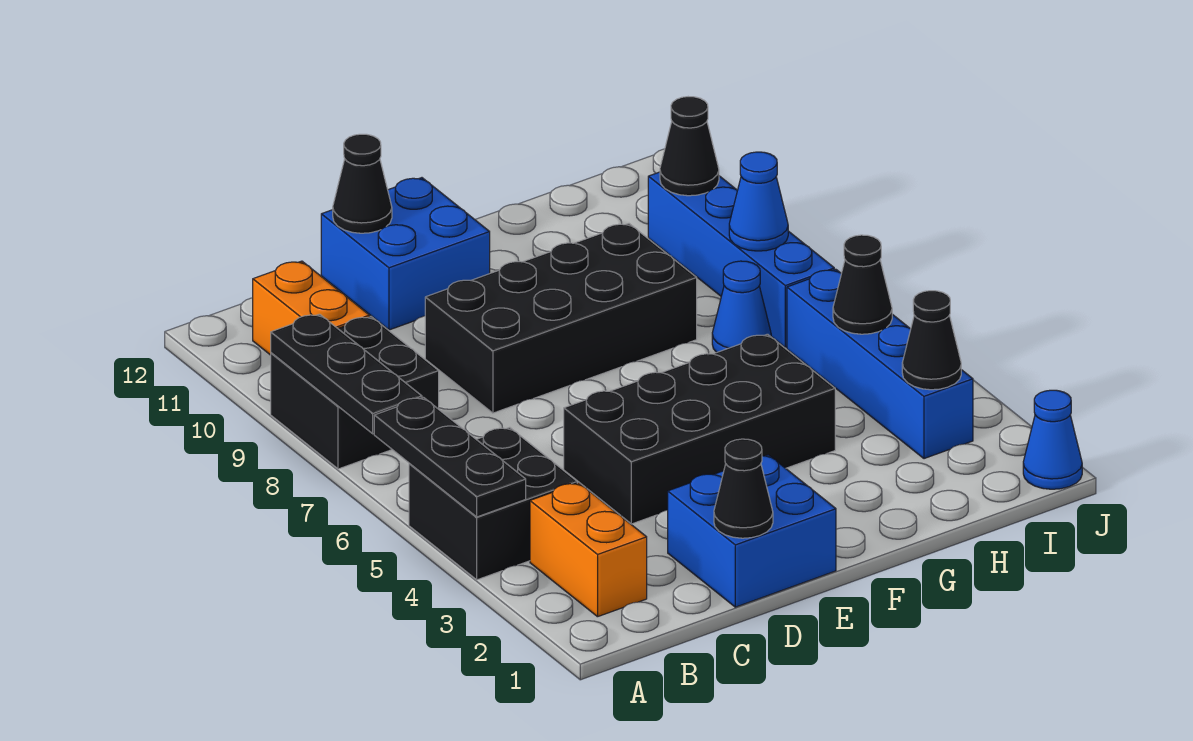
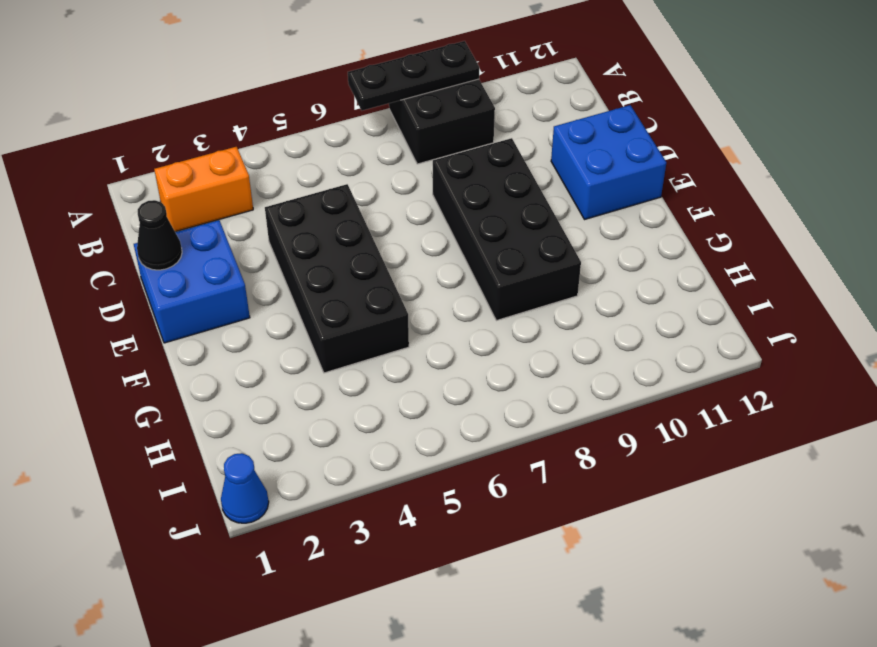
none -> black 2x2 brick [409,427,577,580]
none -> orange 1x2 brick [253,261,370,355]
none -> blue 1x1 cone [712,261,771,352]

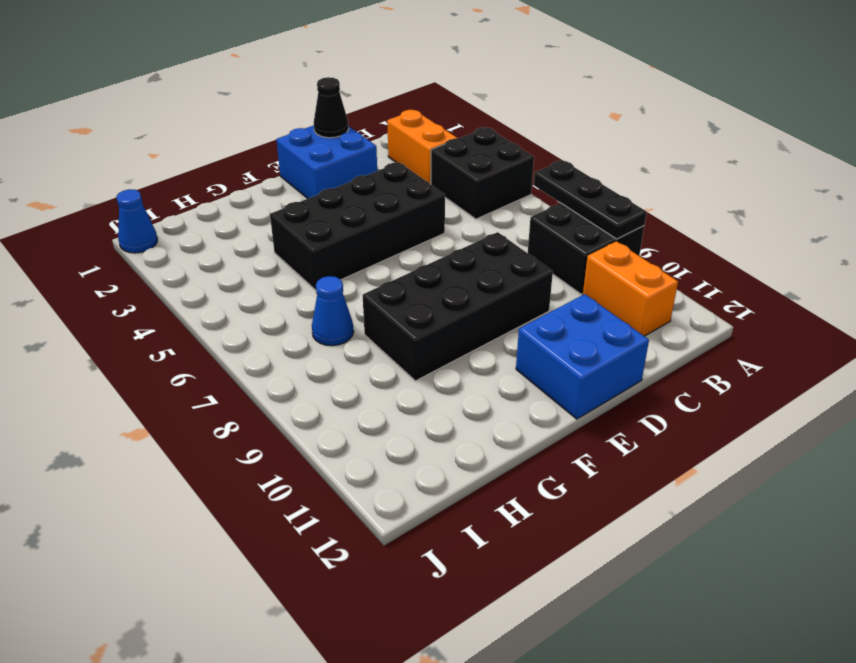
none -> blue 1x4 brick [787,269,973,459]
none -> blue 1x4 brick [648,172,834,348]
none -> black 1x3 plate [374,397,526,517]

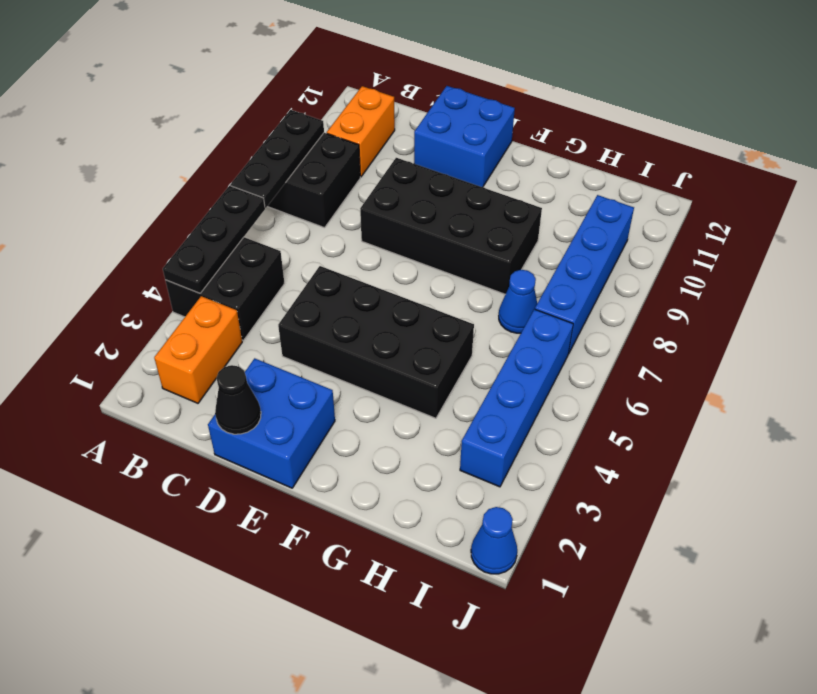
none -> black 1x1 cone [333,134,392,233]
none -> black 1x1 cone [902,291,961,390]
none -> black 1x1 cone [833,235,892,334]

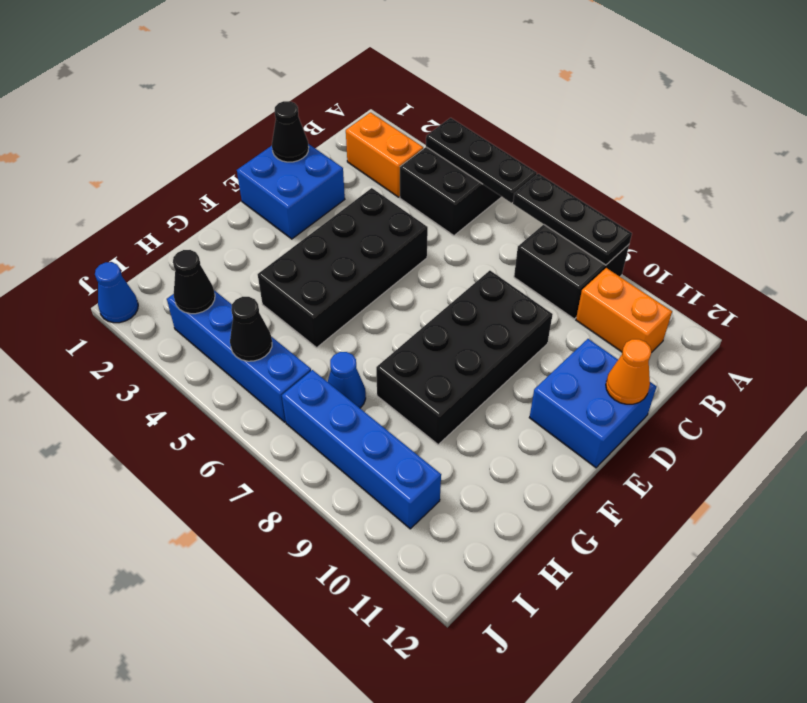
orange 1x1 cone [606,339,651,404] -> black 1x1 cone [333,134,392,233]
none -> blue 1x1 cone [729,152,788,251]
none -> black 1x1 cone [660,97,719,196]

